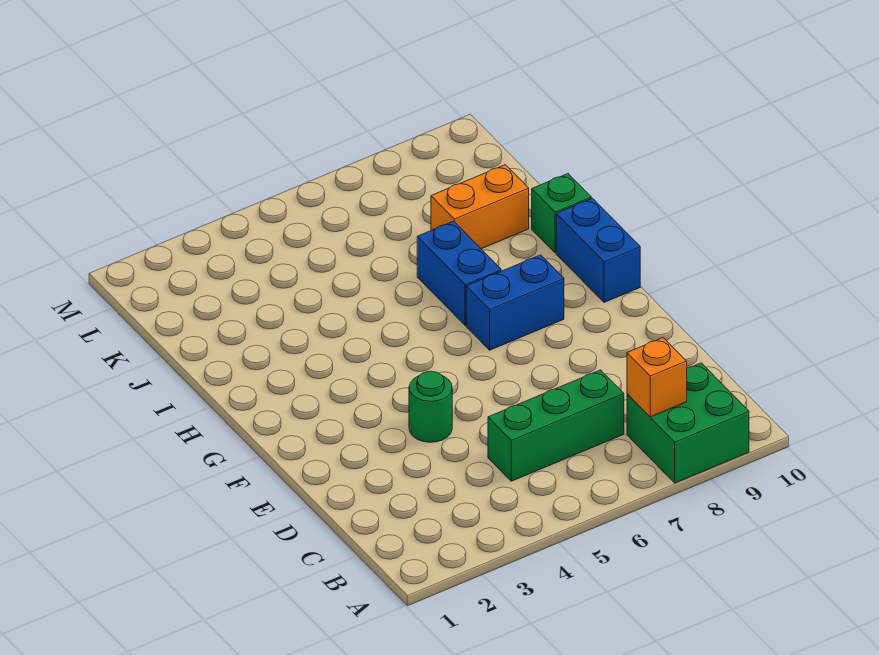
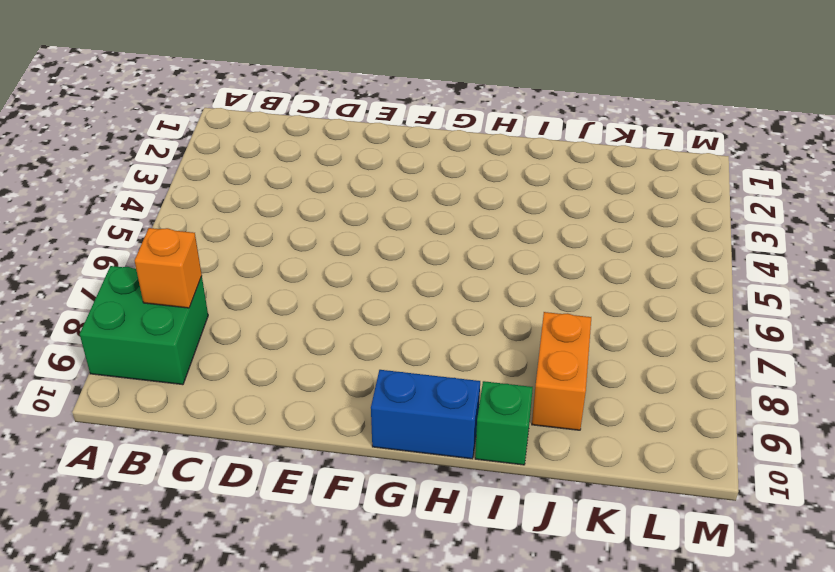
none -> green 1x3 brick [488,370,624,481]
none -> green 1x1 round brick [409,371,452,442]

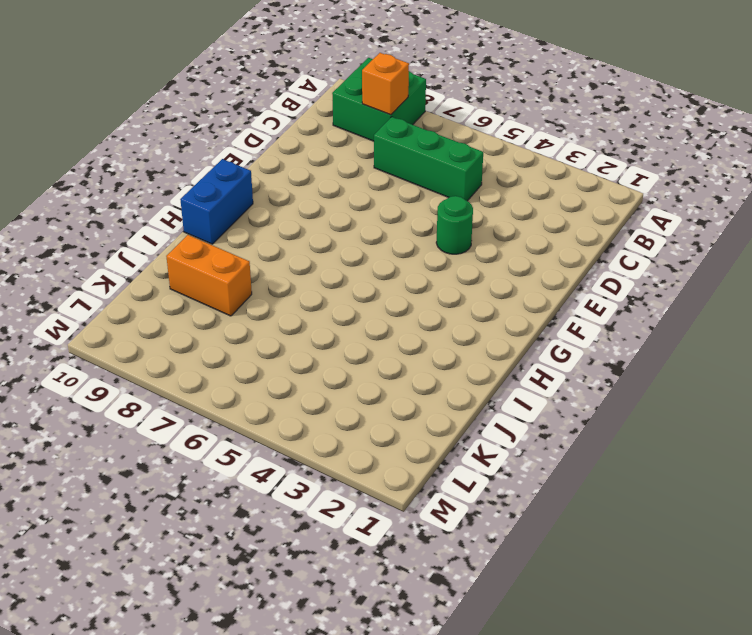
none -> blue 1x2 brick [466,255,564,350]
none -> blue 1x2 brick [417,221,501,325]

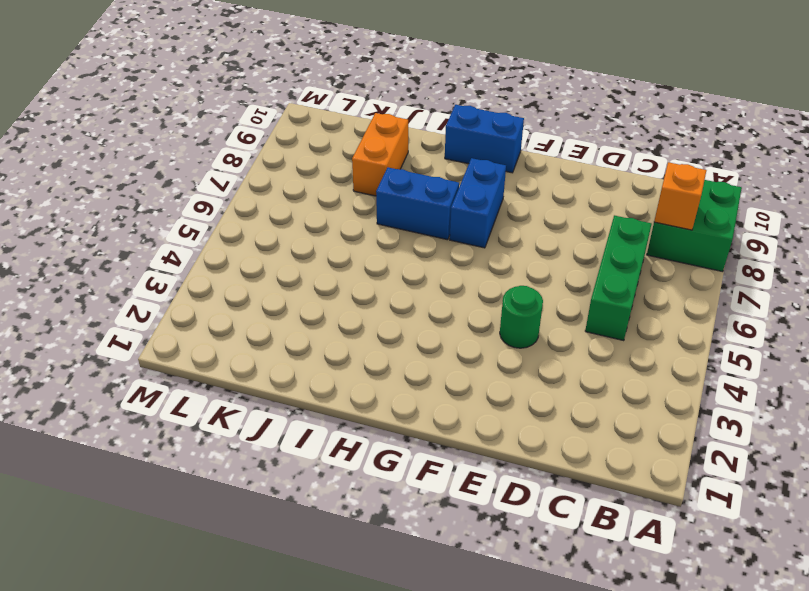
none -> green 1x1 brick [532,174,591,253]

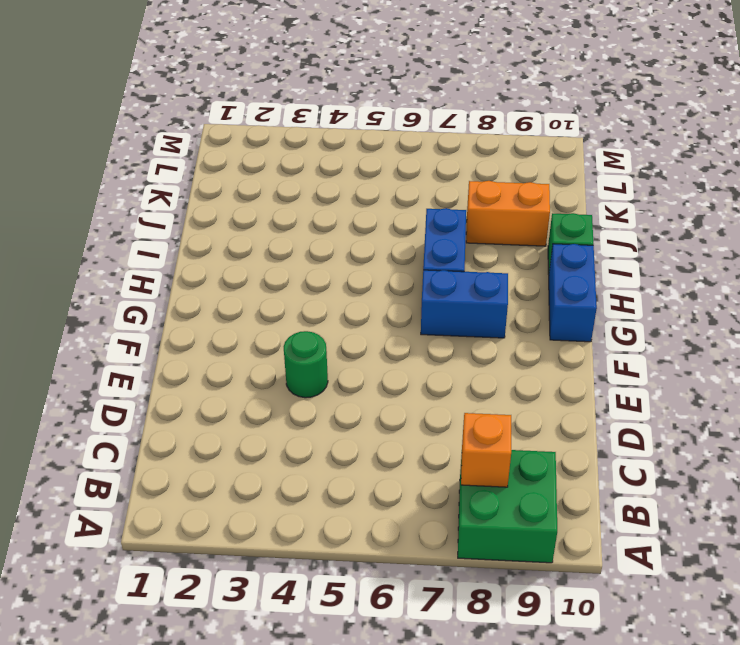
none -> green 1x3 brick [488,370,624,481]

